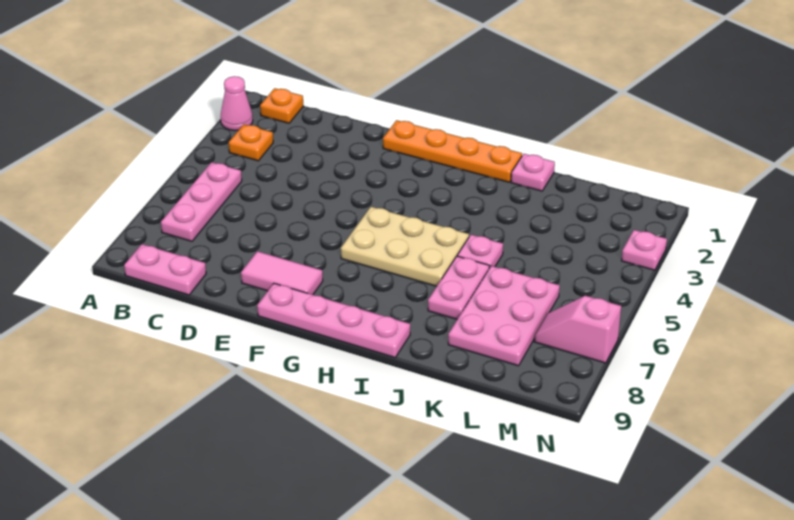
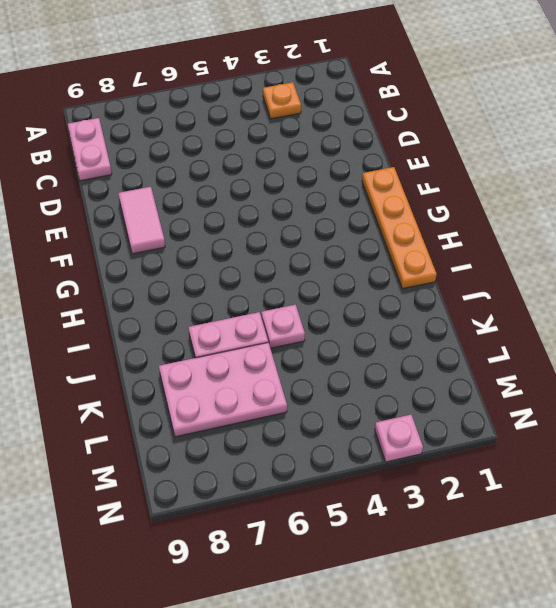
none -> pink 1x1 cone [221,76,253,131]
none -> orange 1x1 plate [260,88,303,123]
none -> pink 1x3 plate [161,162,242,241]

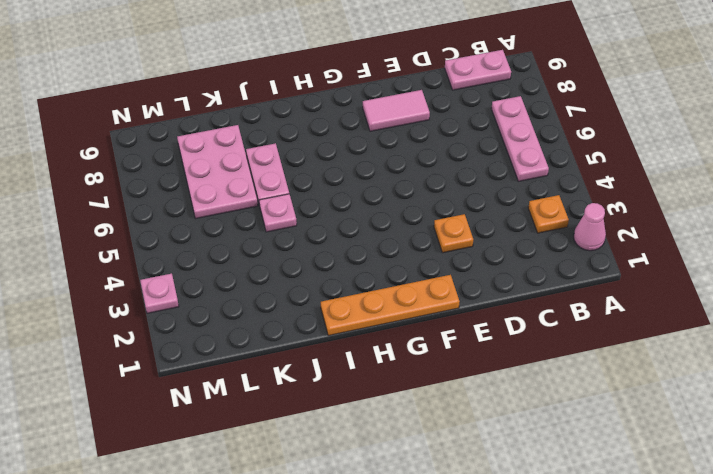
orange 1x1 plate [434,214,473,253] -> orange 1x1 plate moved to [260,88,303,123]
none -> pink 1x4 plate [257,283,410,357]
none -> tan 2x3 plate [341,207,469,286]
none -> pink 1x1 plate [511,154,555,191]

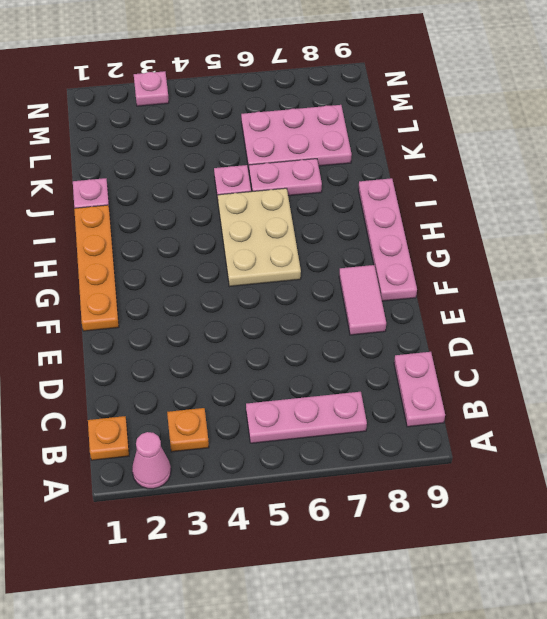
none -> pink 1x2 slope [534,296,621,363]

